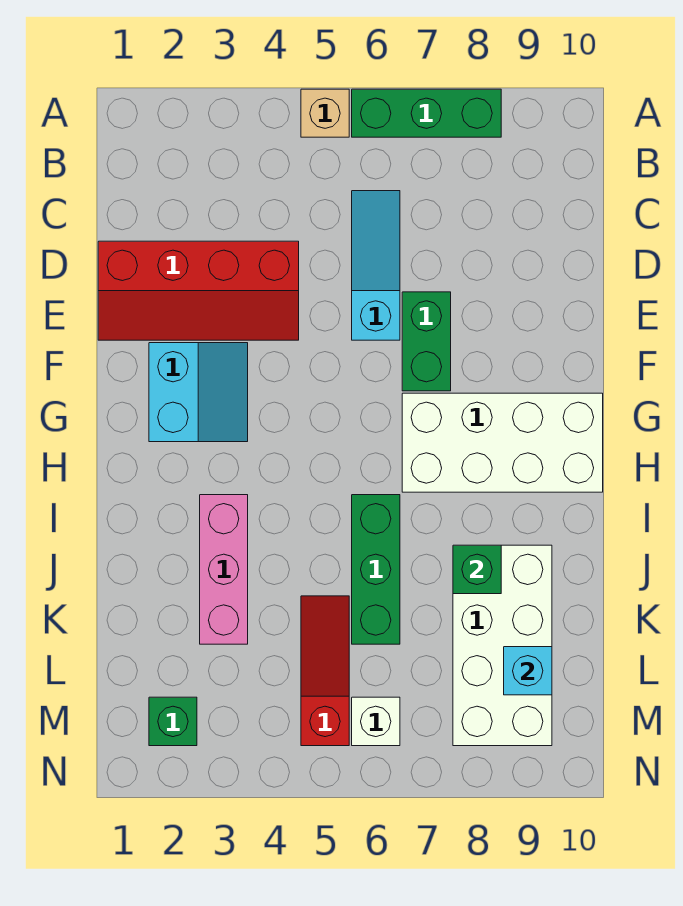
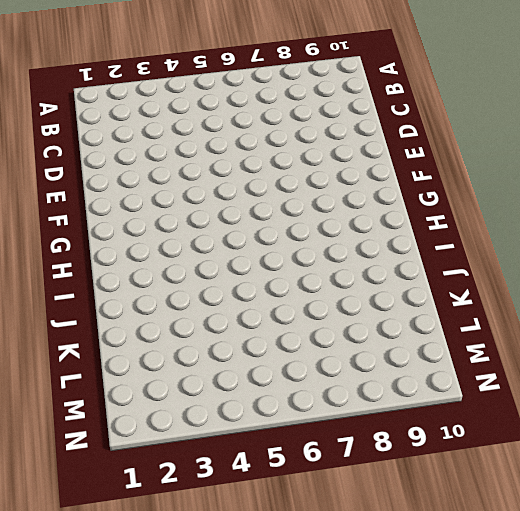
none -> tan 1x1 brick [301,89,349,137]
none -> green 1x3 brick [352,89,501,137]
none -> cyan 1x3 slope [352,191,400,340]

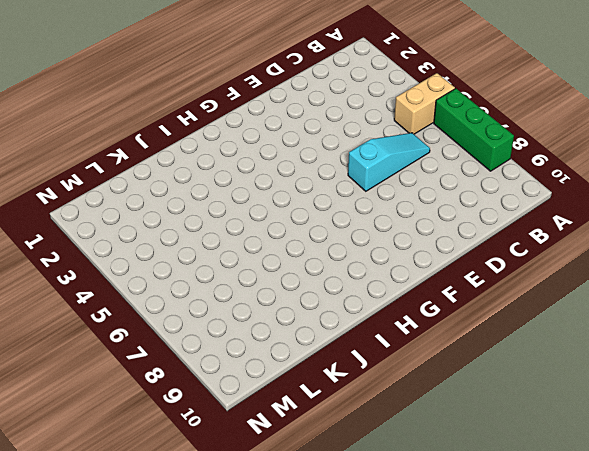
tan 1x2 brick [394,73,455,134] -> tan 1x1 brick [301,89,349,137]
none -> red 2x4 slope [98,241,299,340]
none -> green 1x2 brick [402,292,451,391]
none -> cyan 2x2 slope [149,343,248,442]

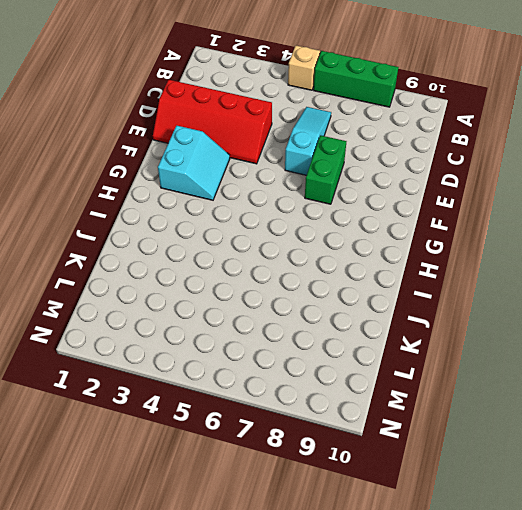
none -> white 2x4 brick [402,393,603,492]
none -> pink 1x3 brick [200,495,248,644]
none -> green 1x3 brick [352,495,400,644]

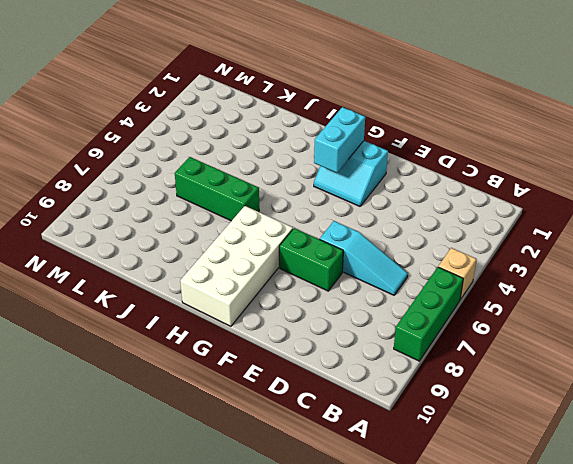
cyan 1x2 brick [314,107,365,173] -> none
none -> red 2x4 slope [98,241,299,340]
none -> pink 1x3 brick [200,495,248,644]
none -> white 2x4 brick [453,545,552,746]

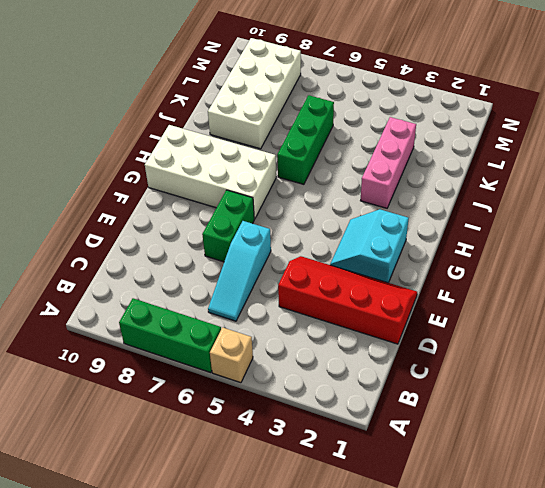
none -> red 1x3 slope [301,596,349,746]
none -> green 1x1 brick [149,697,197,746]
none -> white 1x1 brick [352,697,400,746]

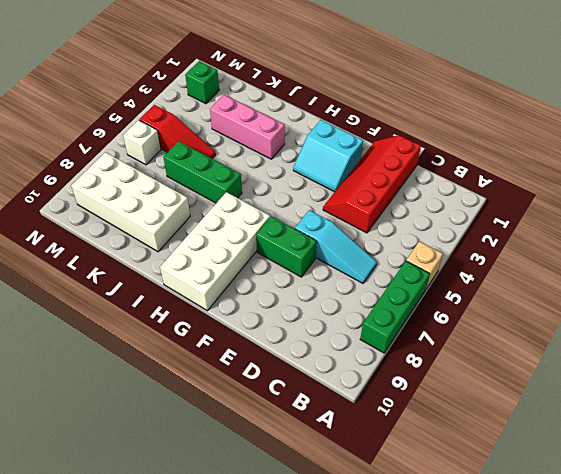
none -> green 1x1 brick [453,545,501,594]
none -> cyan 1x1 brick [504,647,552,695]

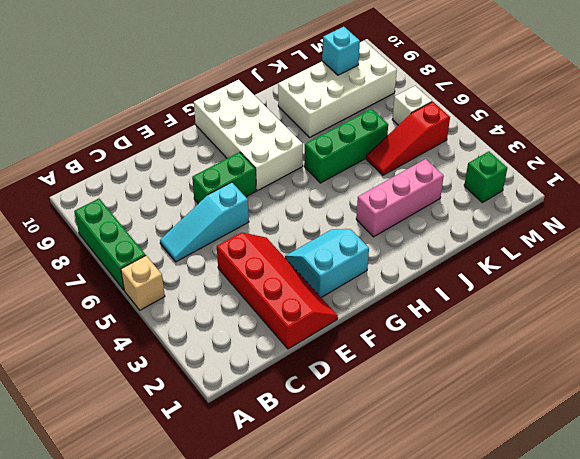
none -> green 1x1 brick [453,545,501,594]

